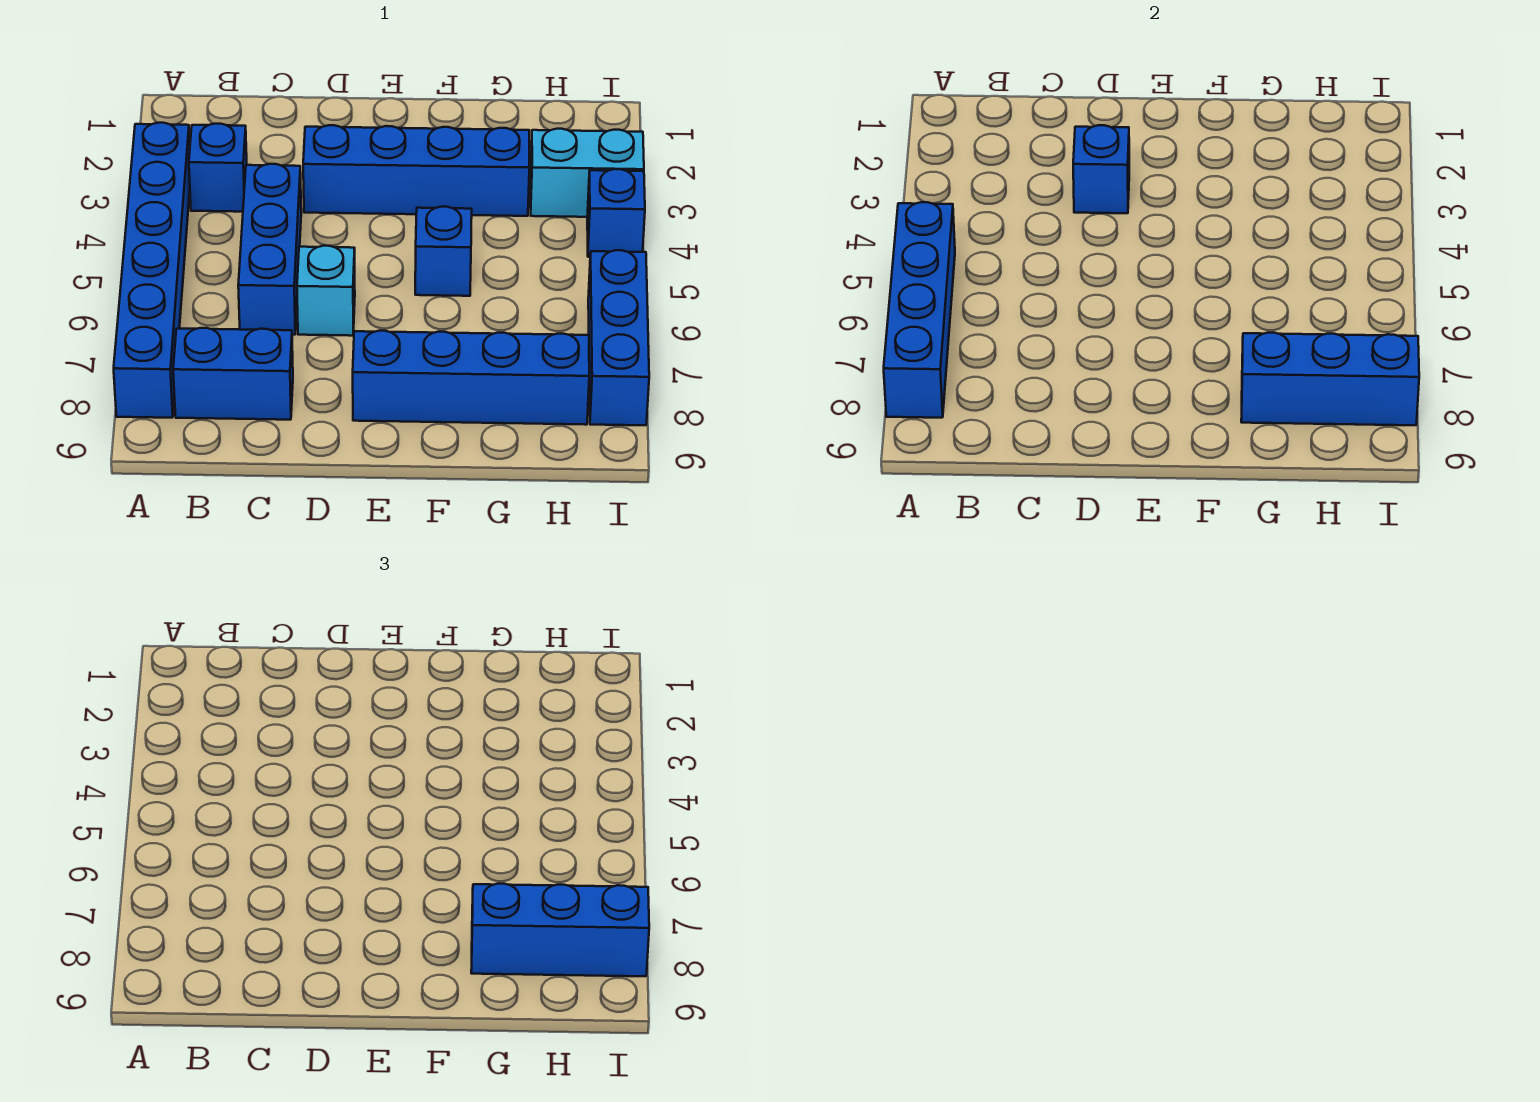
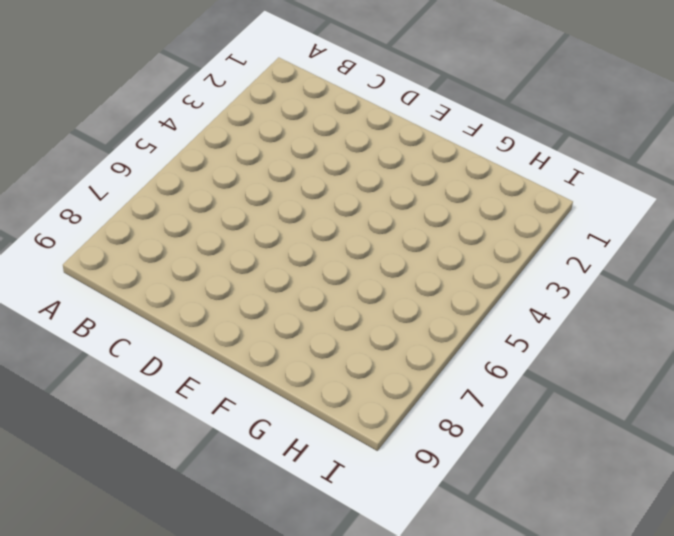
none -> blue 1x6 brick [114,123,190,418]
none -> blue 1x1 brick [189,124,247,212]
none -> blue 1x2 brick [173,328,293,420]

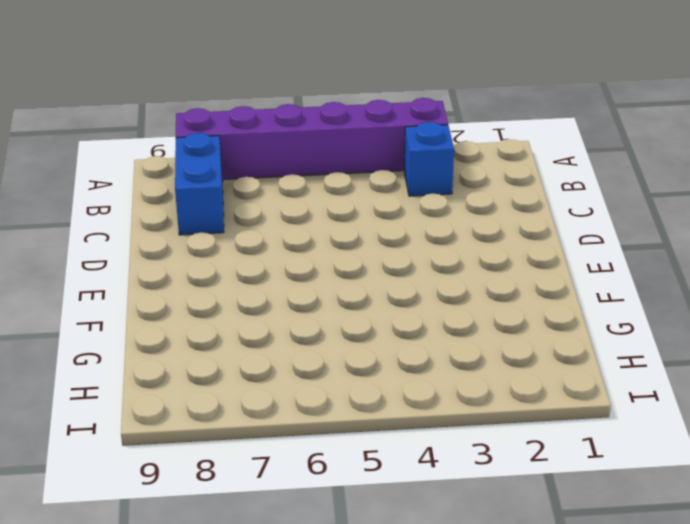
purple 1x6 brick [176,98,448,180] -> blue 1x6 brick [114,123,190,418]
none -> blue 1x3 brick [238,164,301,335]
none -> blue 1x4 brick [303,125,529,216]
none -> cyan 1x1 brick [297,246,355,336]

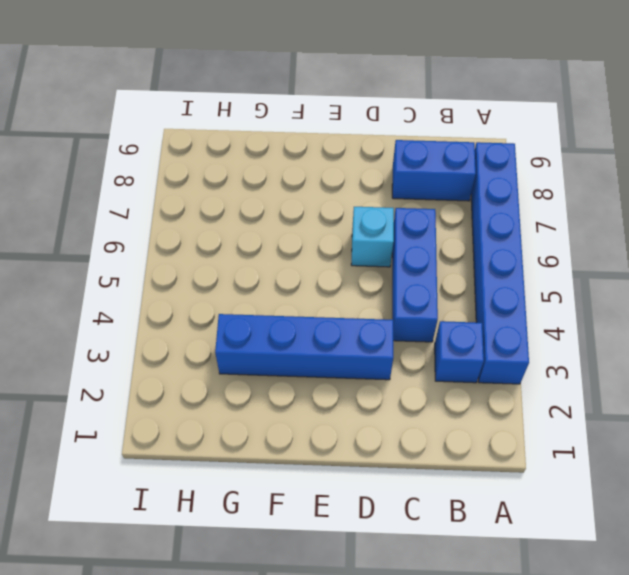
none -> blue 1x4 brick [353,331,589,425]
none -> blue 1x1 brick [415,207,472,296]
none -> cyan 1x2 brick [531,129,644,217]

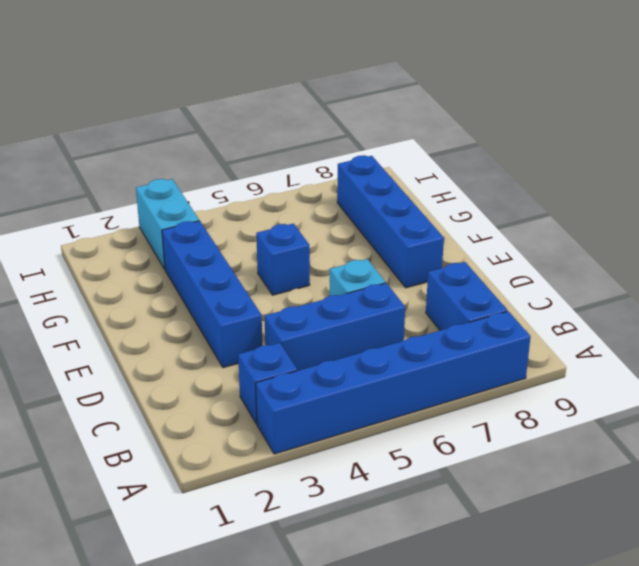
none -> blue 1x1 brick [587,169,645,257]
none -> blue 1x3 brick [588,250,649,425]
none -> blue 1x4 brick [884,202,955,418]

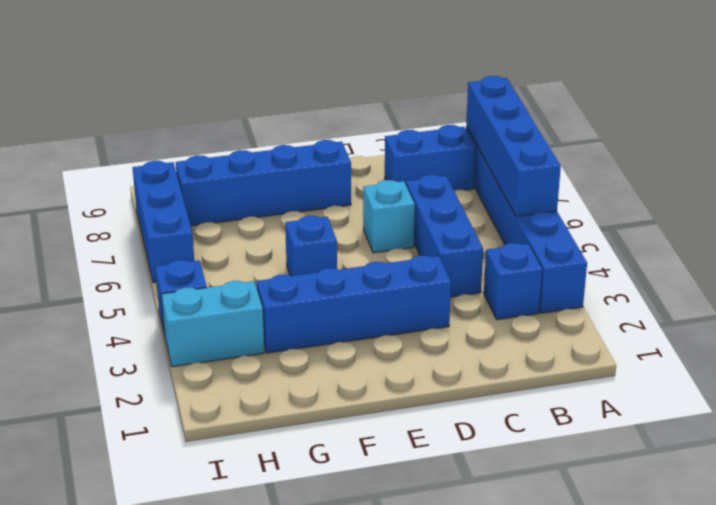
none -> blue 1x1 brick [1073,125,1129,213]
none -> blue 1x3 brick [1241,333,1419,425]
none -> blue 1x3 brick [471,884,649,976]

